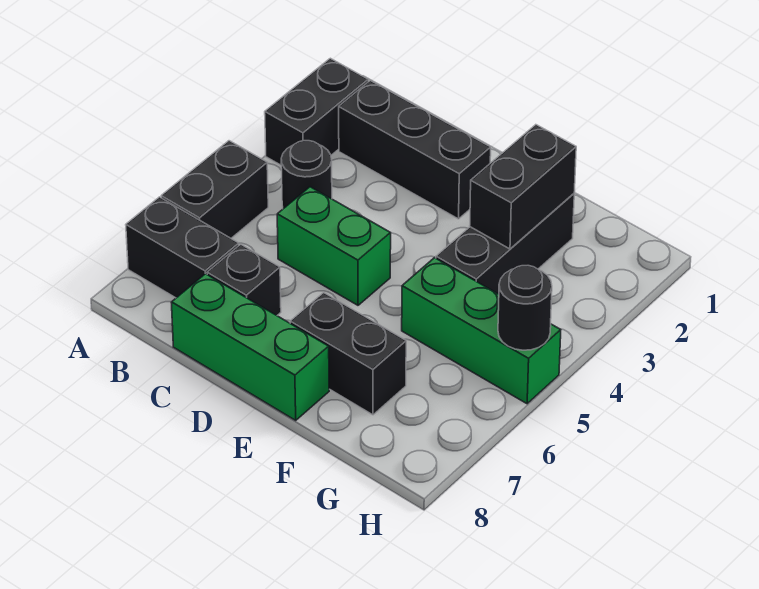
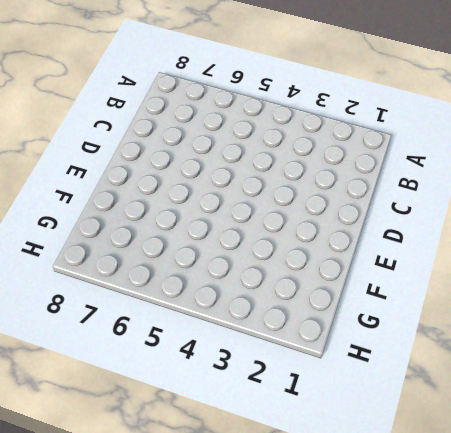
none -> black 1x2 brick [265,58,368,165]
none -> black 1x2 brick [161,141,268,238]
none -> black 1x2 brick [126,197,239,298]

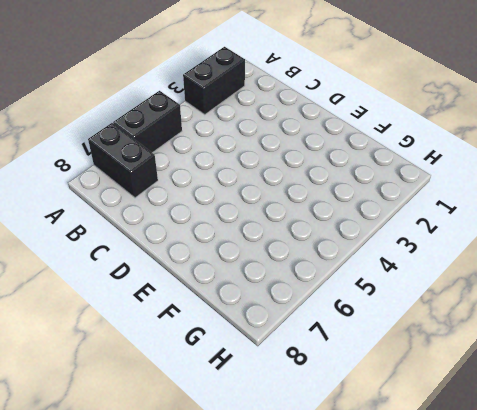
none -> black 1x3 brick [339,81,491,219]
none -> black 1x1 round brick [281,141,332,209]
none -> green 1x2 brick [277,187,391,305]

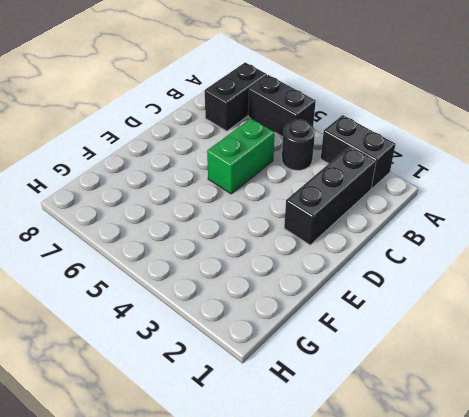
none -> black 1x1 brick [207,244,281,315]
none -> green 1x3 brick [171,274,329,420]
none -> black 1x2 brick [290,293,406,415]

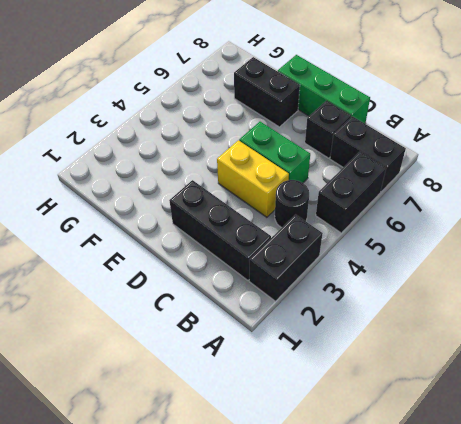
yellow 1x2 brick [217,140,289,217] -> none
none -> black 1x3 brick [436,194,574,294]
none -> green 1x3 brick [402,258,561,404]
none -> black 1x2 brick [470,125,576,249]

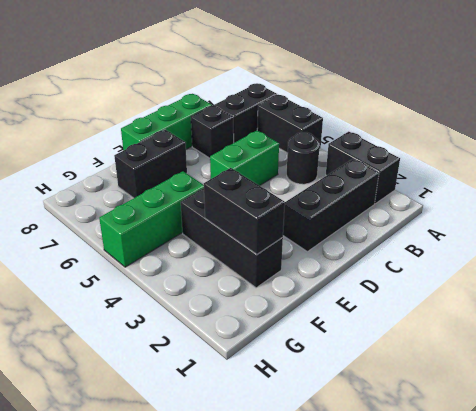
none -> black 1x1 round brick [498,266,552,350]

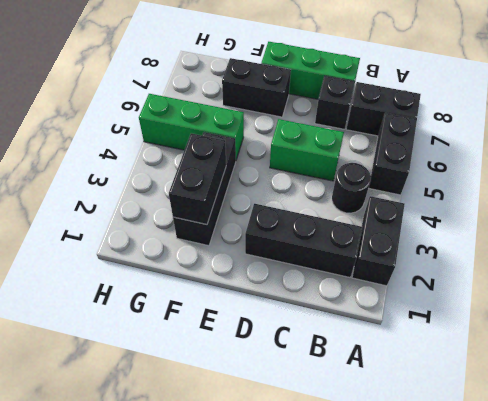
none -> black 1x1 round brick [498,266,552,350]

